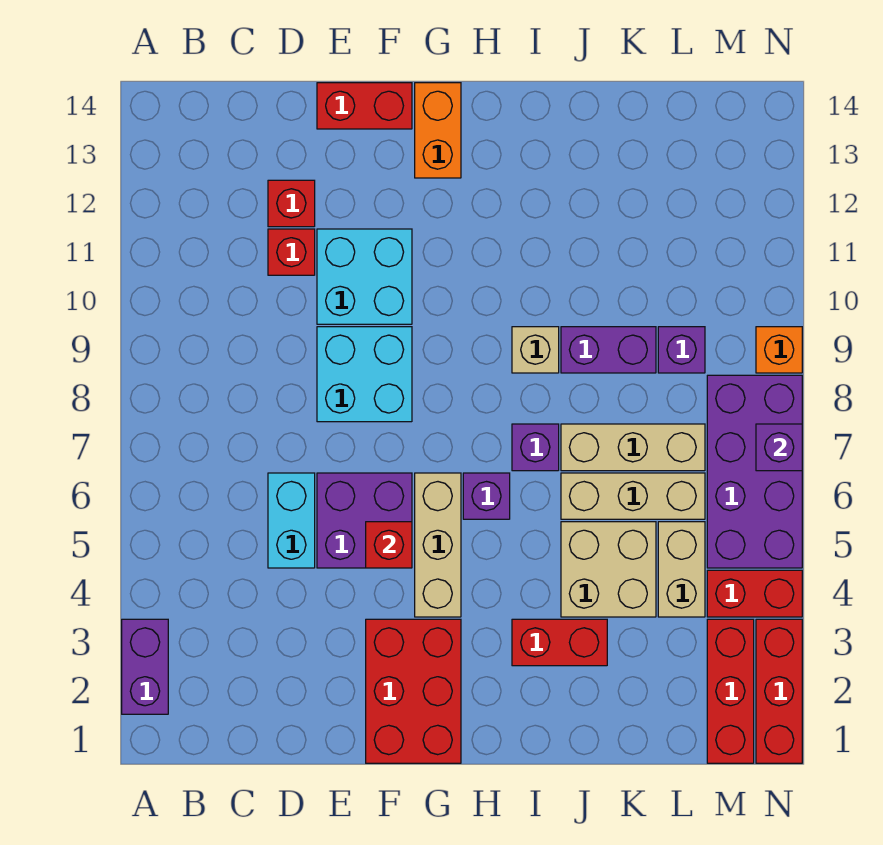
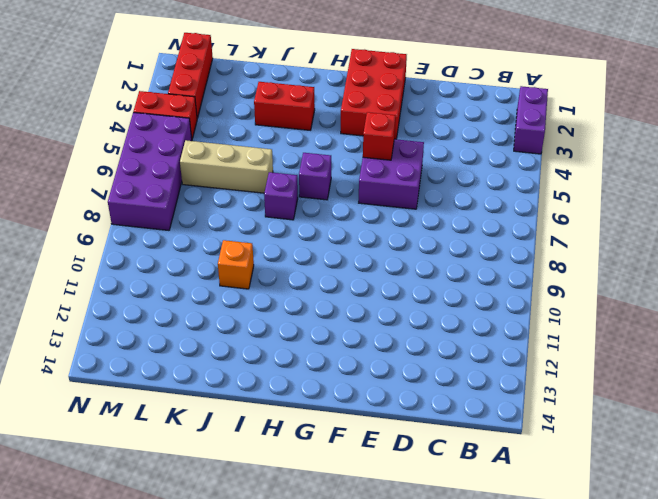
orange 1x1 brick [218,240,254,289] -> orange 1x1 brick moved to [756,327,802,373]
none -> cyan 1x2 brick [268,473,315,568]
none -> red 1x1 brick [268,229,315,275]
none -> red 1x1 brick [268,180,315,227]

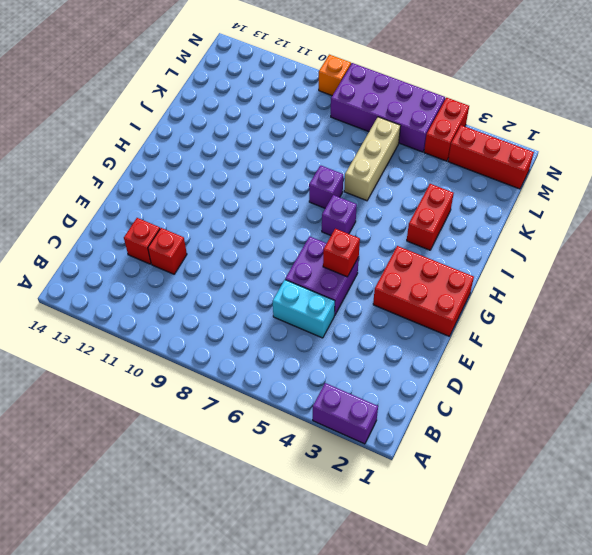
none -> cyan 2x2 brick [317,327,412,422]
none -> cyan 2x2 brick [317,229,412,324]
none -> red 1x2 brick [317,83,412,129]

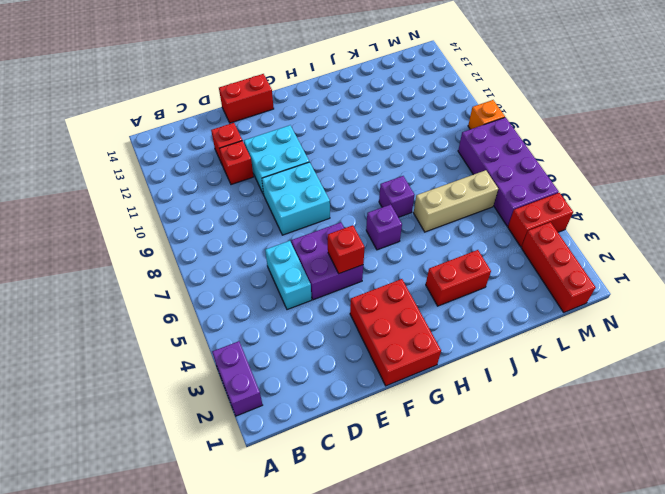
none -> tan 1x3 brick [415,473,461,617]
none -> orange 1x2 brick [415,83,461,178]
none -> tan 1x1 brick [512,327,559,373]

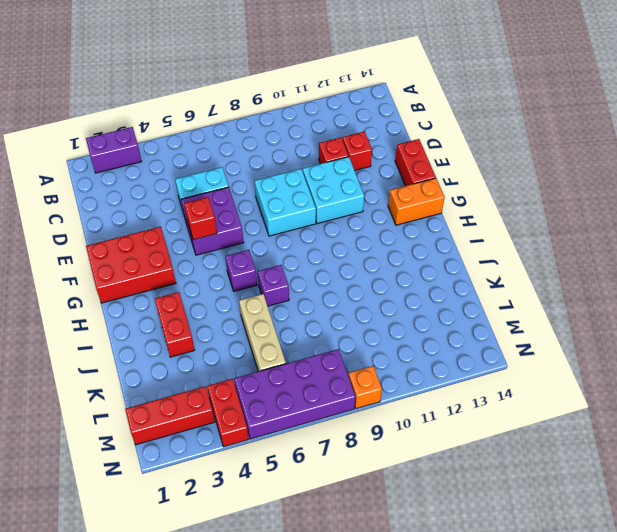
none -> tan 1x3 brick [415,473,461,617]
none -> tan 1x1 brick [512,327,559,373]
none -> tan 2x2 brick [561,522,656,617]

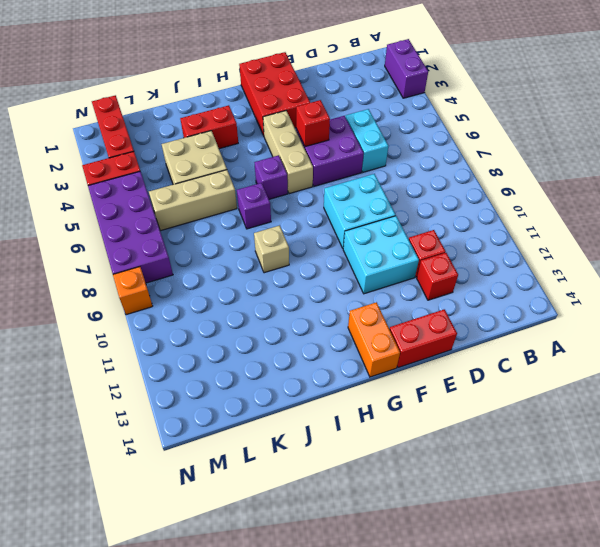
none -> tan 1x3 brick [561,424,705,471]
none -> purple 1x2 brick [561,327,656,373]
none -> tan 1x2 brick [658,522,705,617]

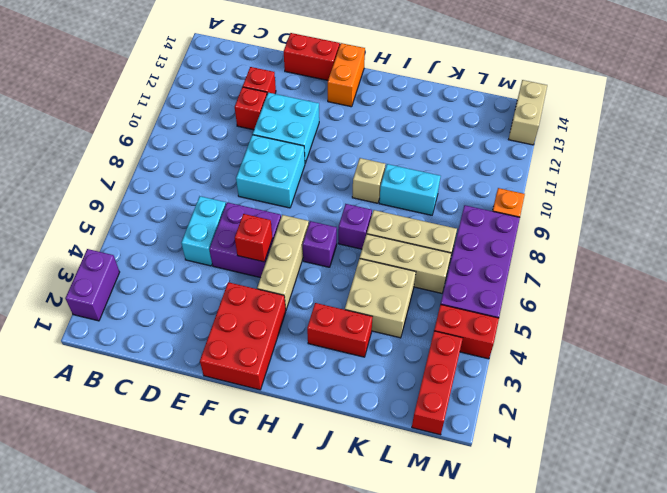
cyan 1x2 brick [379,164,441,215] -> purple 1x2 brick [561,327,656,373]
tan 1x2 brick [509,80,547,145] -> tan 1x2 brick moved to [658,522,705,617]
none -> purple 1x1 brick [658,327,705,373]
none -> red 1x3 brick [756,619,802,763]
none -> purple 1x1 brick [756,424,802,471]

